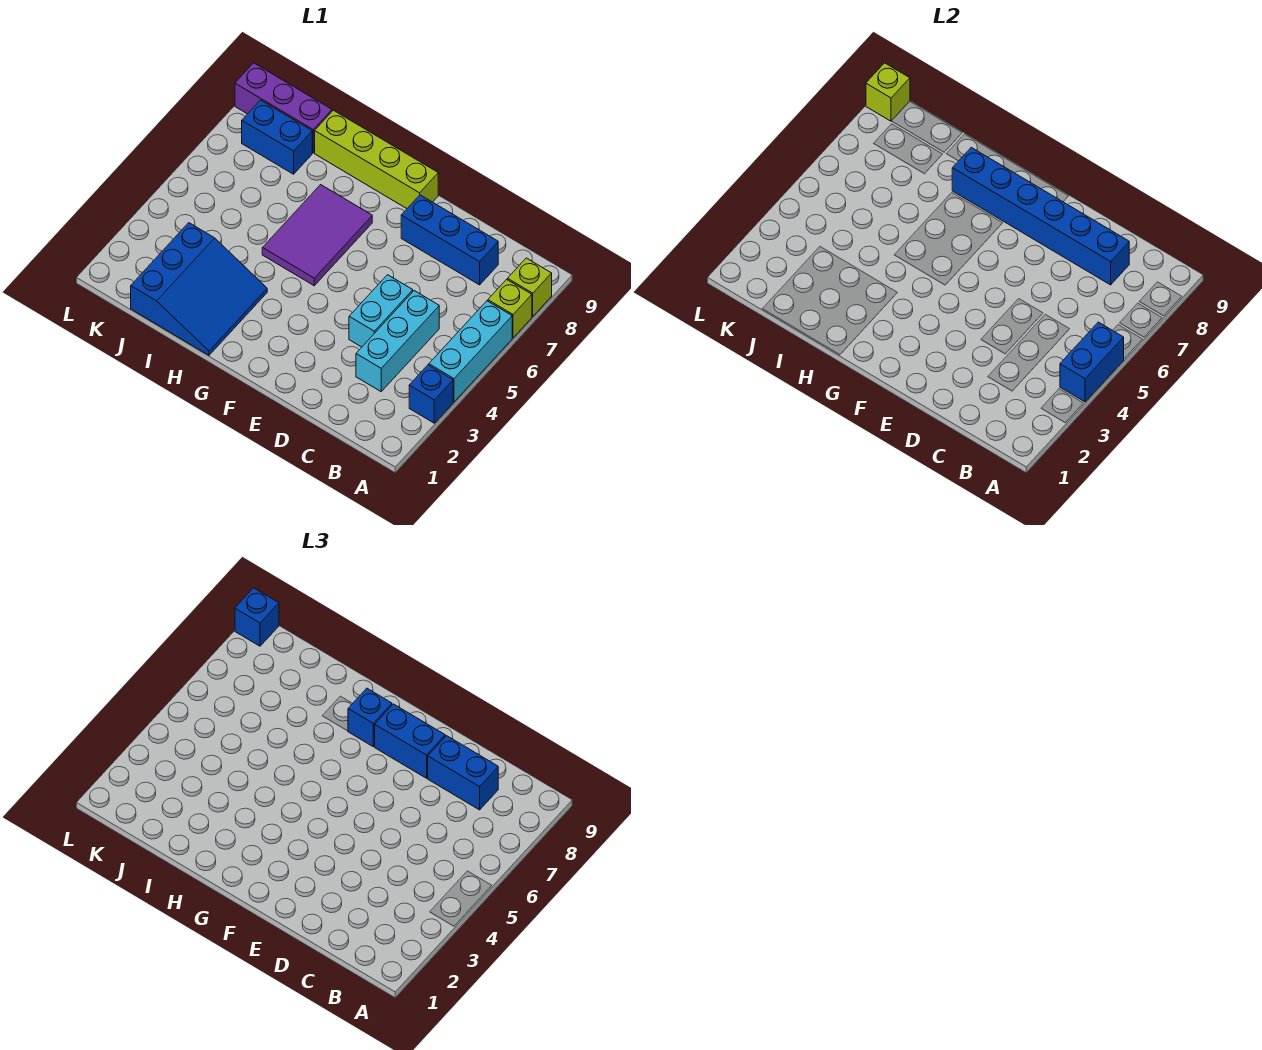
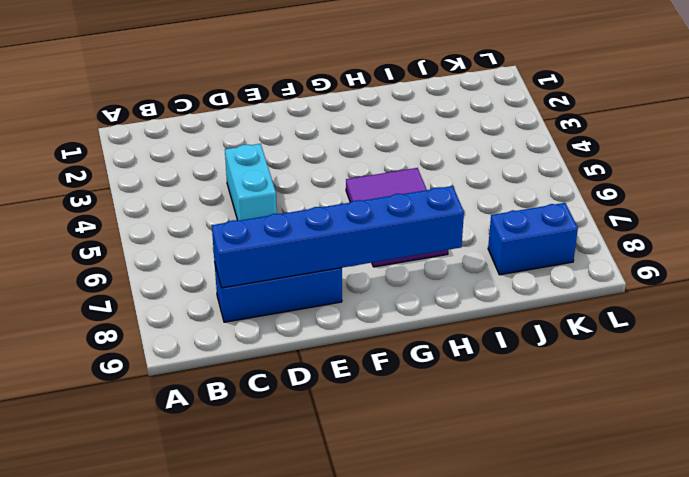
none -> blue 1x1 brick [409,365,453,423]
none -> cyan 1x3 brick [429,301,512,402]
none -> lime 1x1 brick [488,279,532,338]

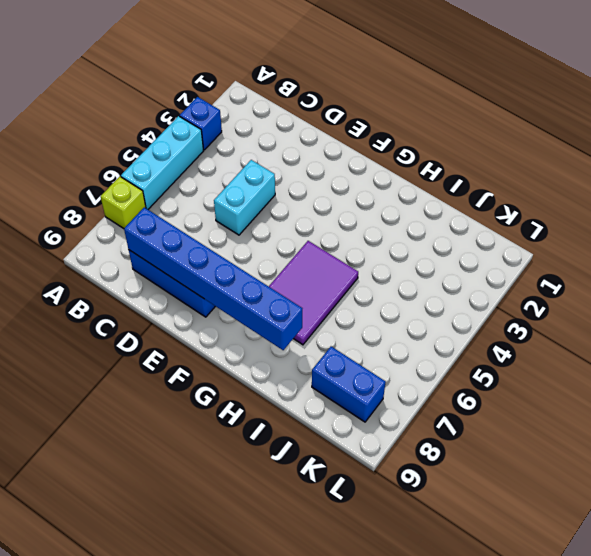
none -> lime 1x1 brick [508,258,552,316]
none -> cyan 1x3 brick [356,291,439,391]
none -> lime 1x4 brick [315,110,438,209]

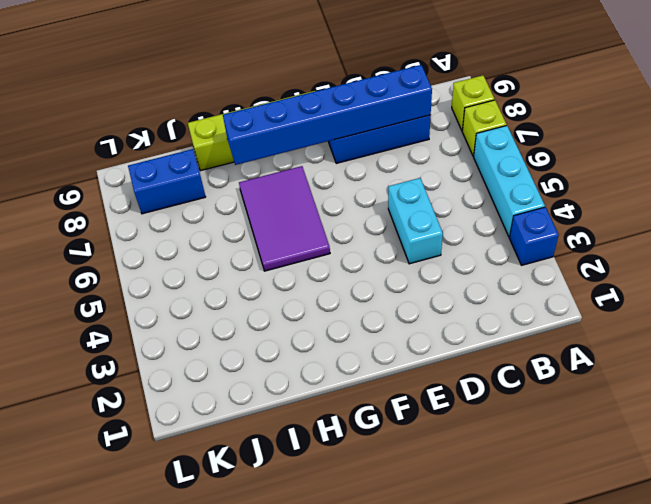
none -> cyan 1x3 brick [356,291,439,391]
none -> blue 3x3 slope [131,223,267,355]
none -> purple 1x3 brick [235,63,332,153]

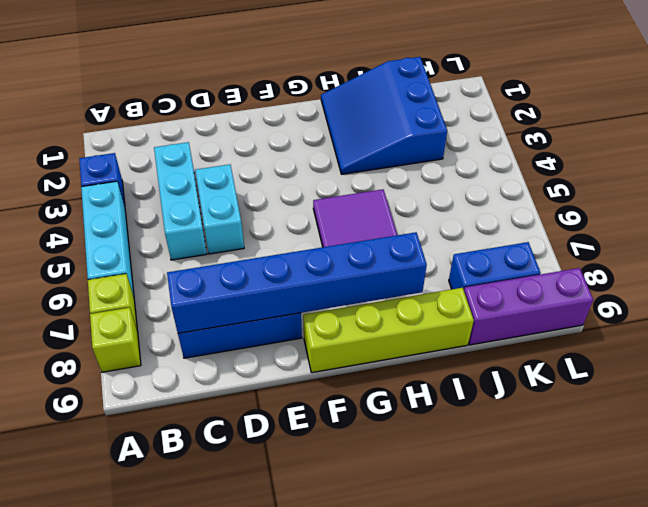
none -> blue 1x2 brick [1060,322,1124,402]
none -> lime 1x1 brick [866,63,910,121]
none -> blue 1x2 brick [427,736,498,810]

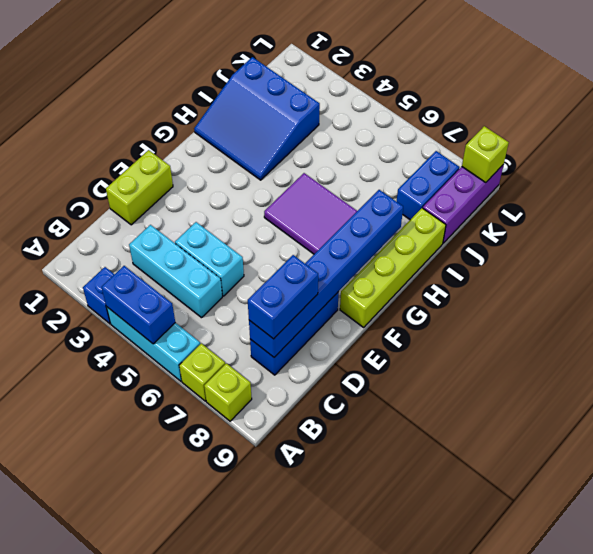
lime 1x2 brick [106,150,173,225] -> none
none -> blue 1x2 brick [375,704,445,778]
none -> blue 1x1 brick [348,688,392,747]
none -> blue 1x1 brick [235,588,279,646]

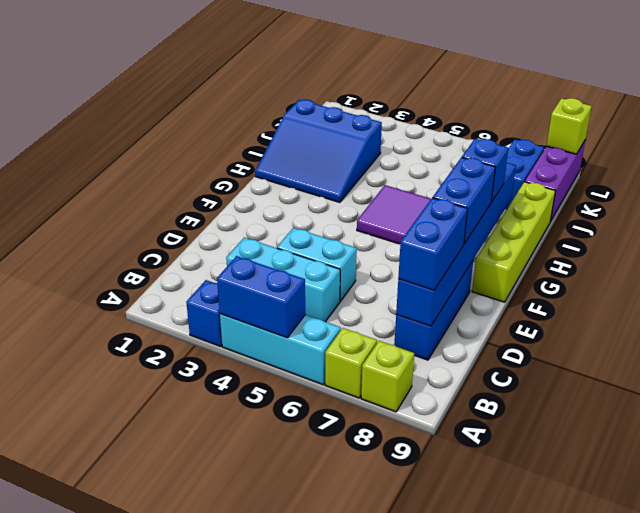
none -> blue 1x1 brick [235,588,279,646]

